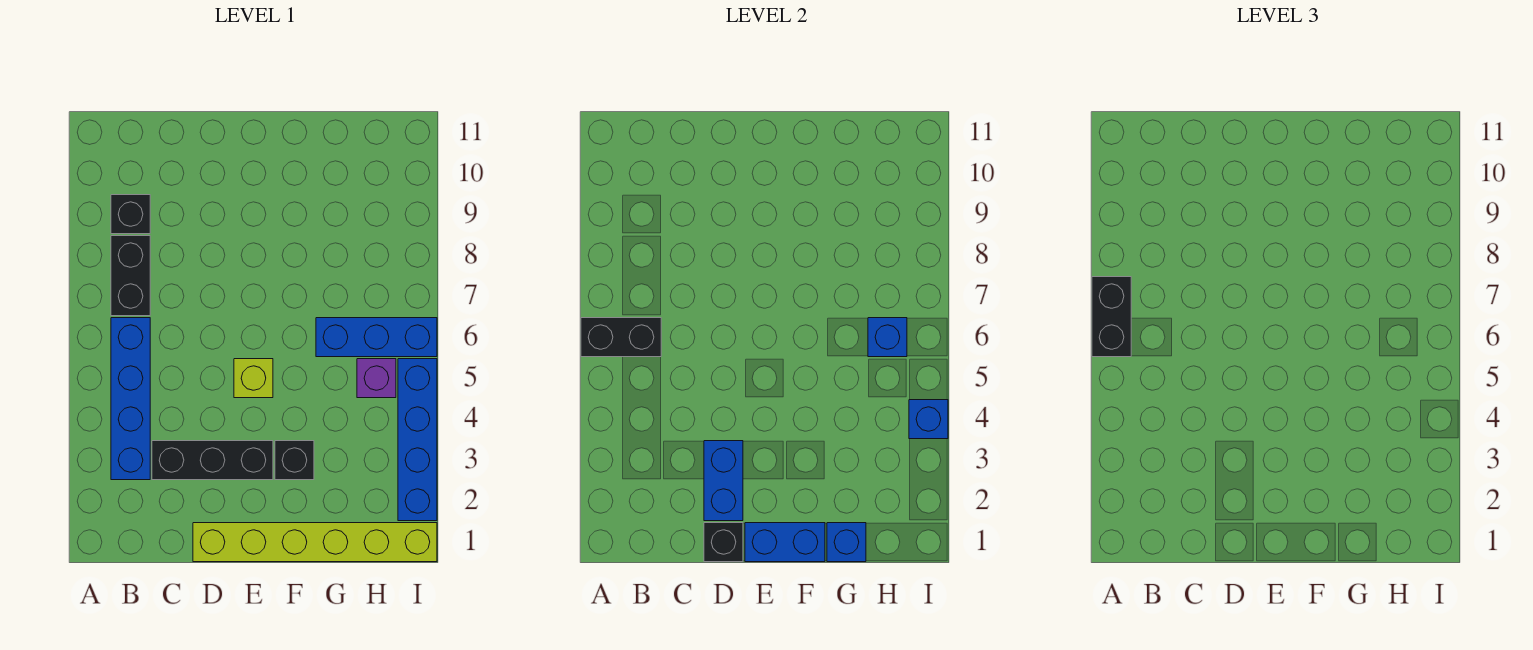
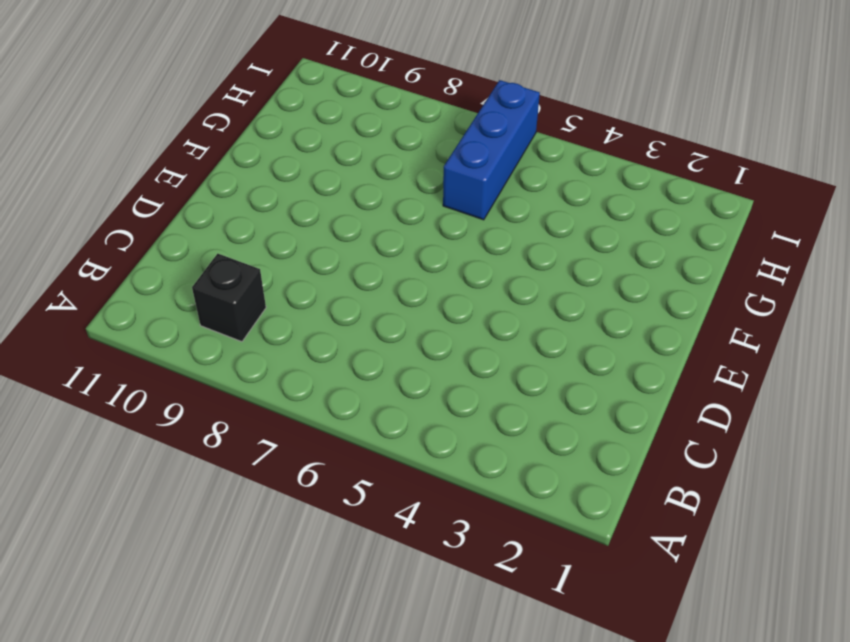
none -> blue 1x4 brick [111,318,150,480]
none -> black 1x2 brick [111,236,150,316]
none -> black 1x3 brick [152,441,273,480]

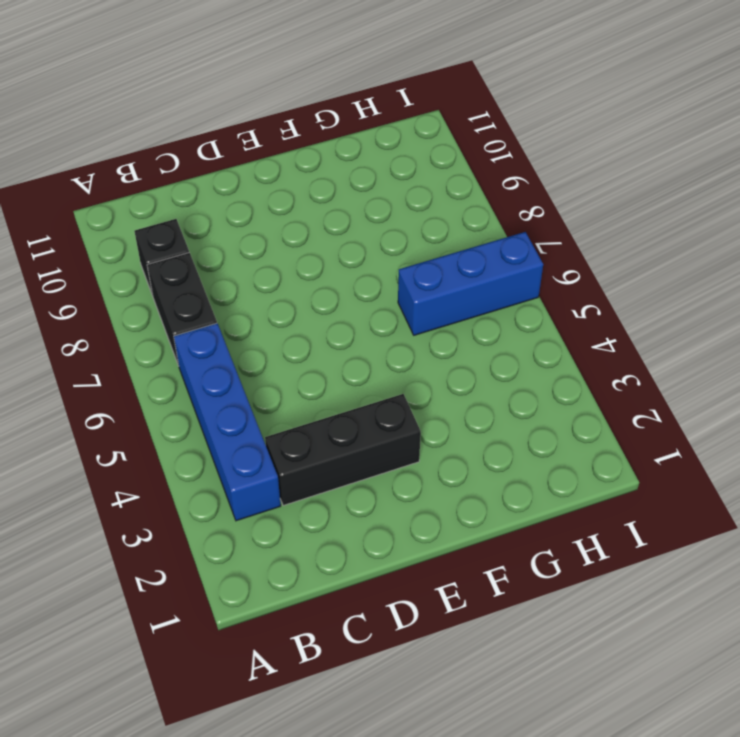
none -> lime 1x6 brick [193,523,437,562]
none -> lime 1x1 brick [234,359,273,398]
none -> black 1x1 brick [275,441,314,480]

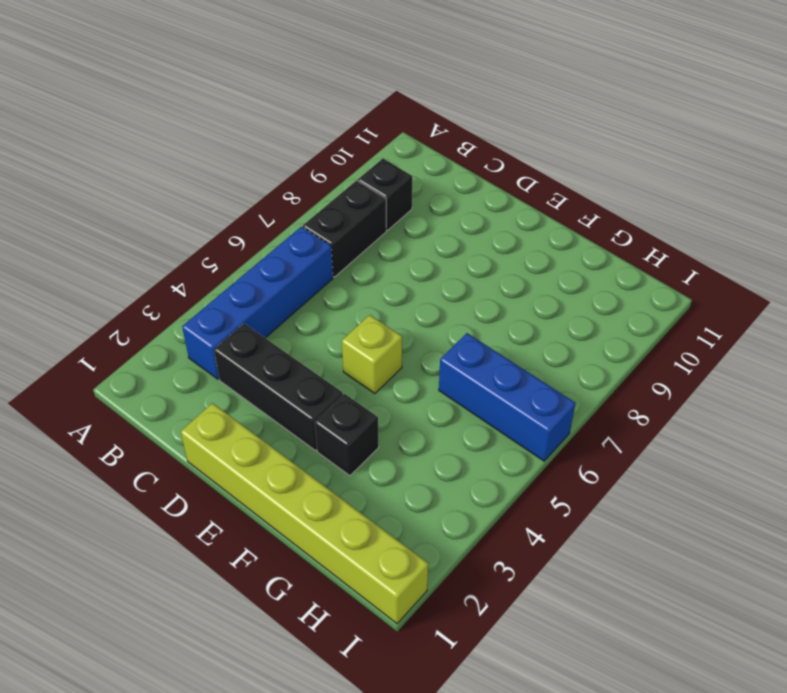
none -> purple 1x1 brick [357,359,396,398]
none -> blue 1x4 brick [398,359,437,521]
none -> black 1x2 brick [581,318,661,357]

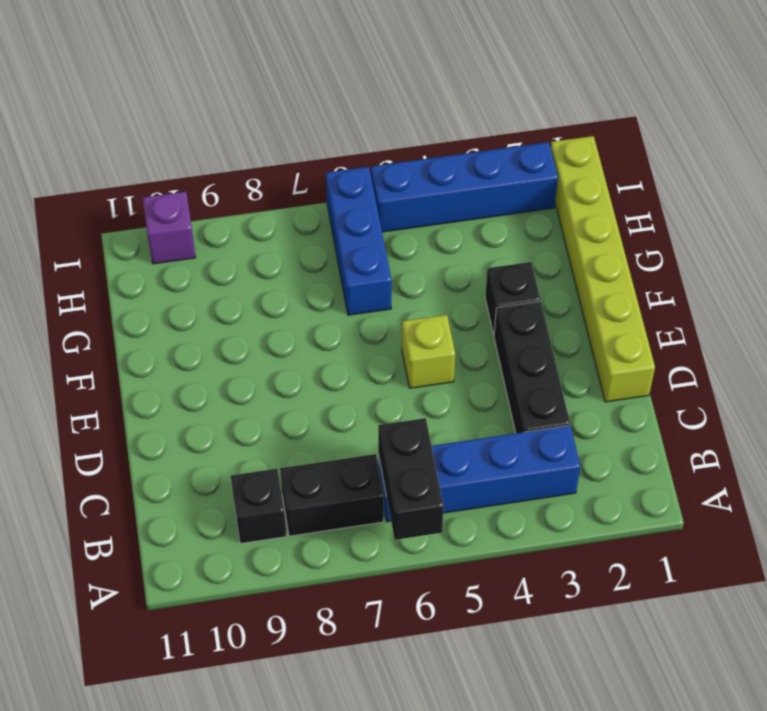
purple 1x1 brick [143,192,196,264] -> purple 1x1 brick moved to [357,359,396,398]
none -> black 1x1 brick [704,523,743,562]
none -> blue 1x2 brick [704,441,743,521]
none -> blue 1x2 brick [745,523,825,562]

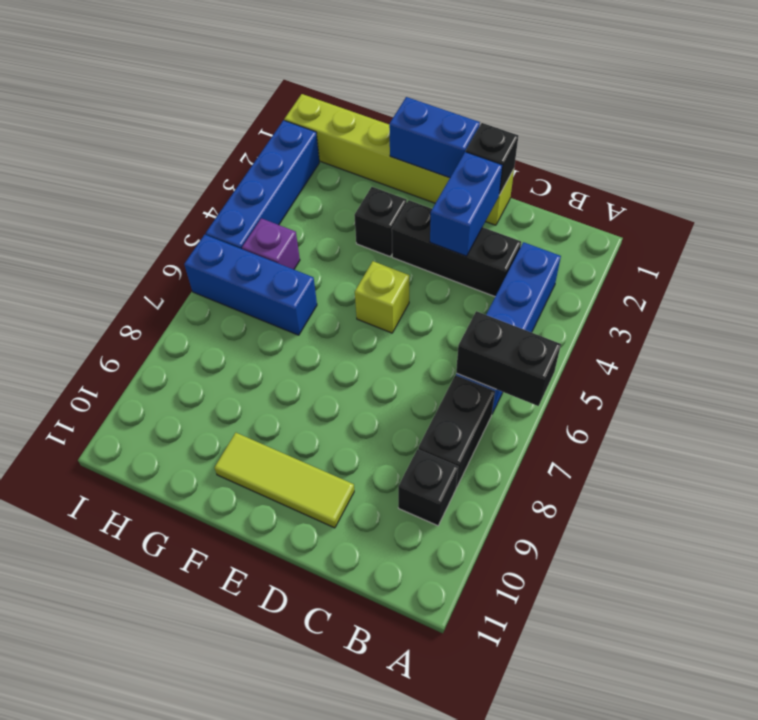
lime 1x3 tile [215,433,354,528] -> none
none -> blue 1x1 brick [827,523,866,562]
none -> blue 1x1 brick [868,318,907,357]
none -> blue 1x1 brick [909,400,948,439]

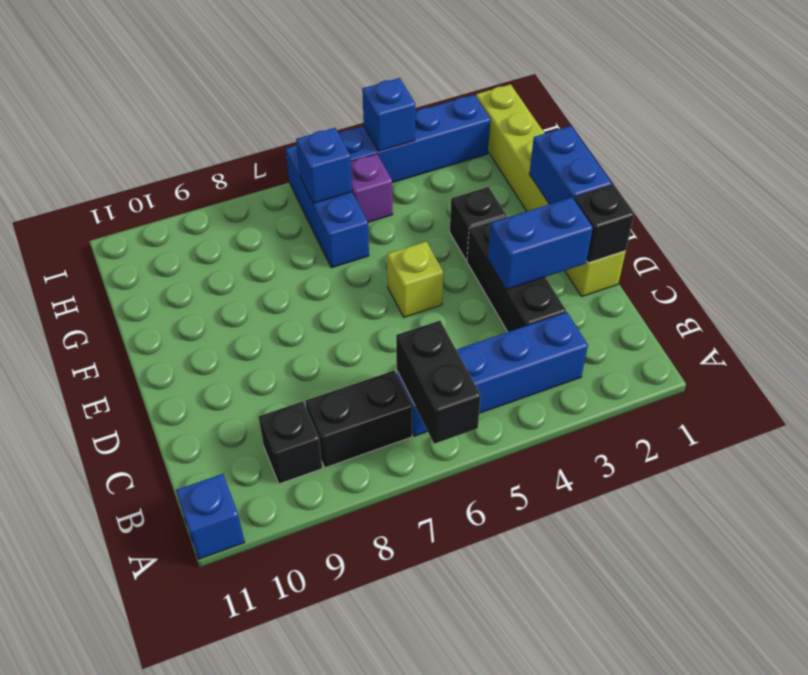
blue 1x1 brick [176,474,245,559] -> blue 1x1 brick moved to [827,523,866,562]
none -> black 1x2 brick [1092,277,1131,357]

